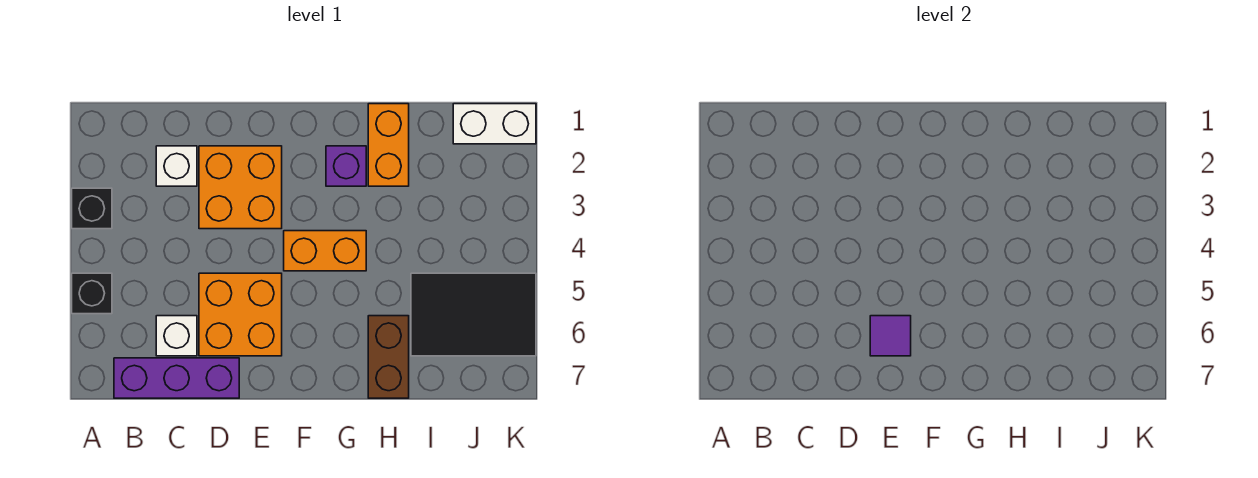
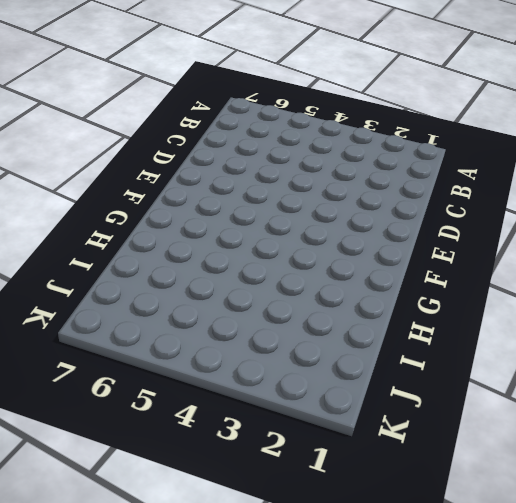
none -> black 1x1 brick [72,188,112,229]
none -> black 1x1 brick [72,273,112,314]
none -> purple 1x3 brick [114,358,239,398]

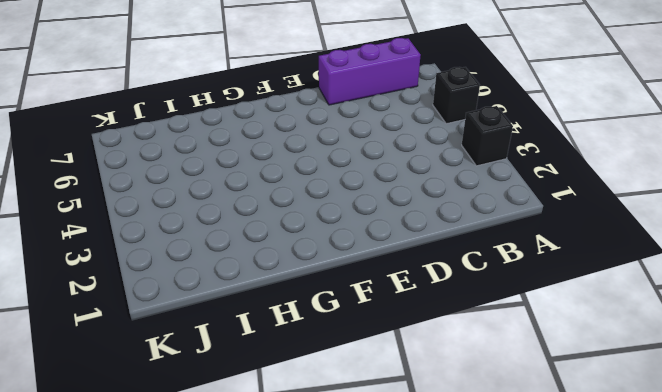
none -> white 1x1 brick [156,146,197,186]
none -> white 1x1 brick [156,316,197,356]
none -> orange 2x2 brick [199,146,282,229]

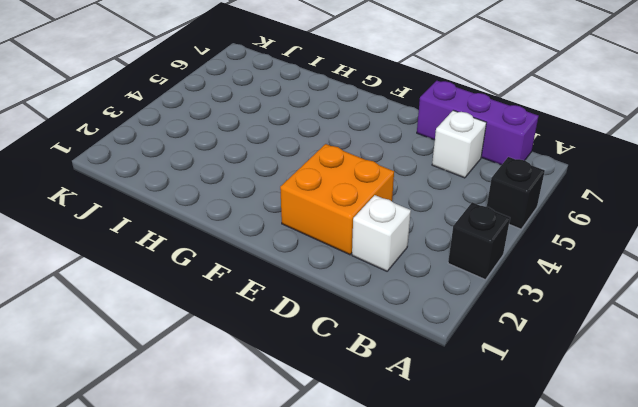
none -> orange 2x2 brick [199,273,282,356]
none -> orange 1x2 brick [284,231,366,271]
none -> purple 1x1 brick [326,146,366,186]

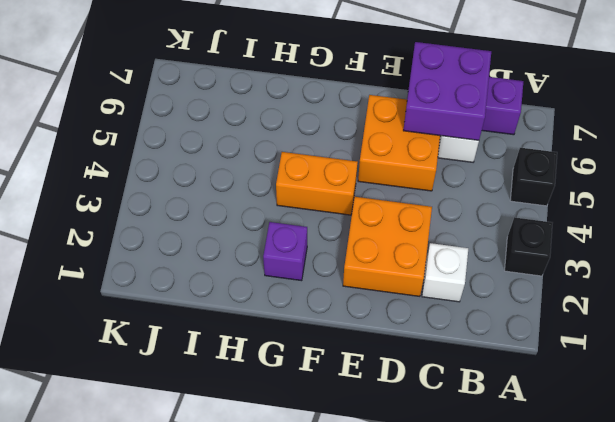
purple 2x2 brick [403,42,491,140] -> none
none -> orange 1x2 brick [368,104,409,186]
none -> brown 1x2 brick [368,316,409,398]
none -> black 2x3 tile [411,273,536,356]

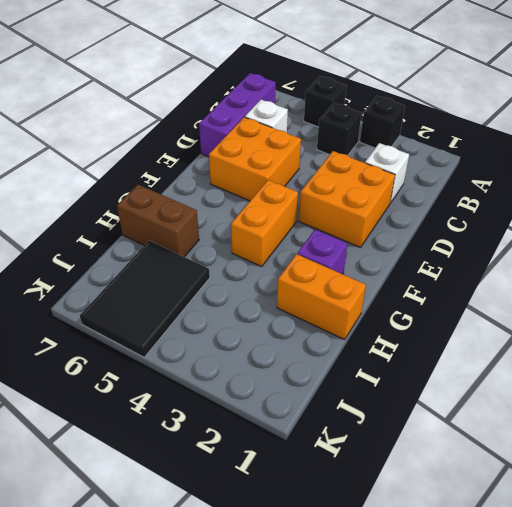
black 1x1 brick [317,103,361,156] -> none
none -> white 1x2 brick [453,104,536,144]
none -> purple 1x1 tile [870,316,911,356]

